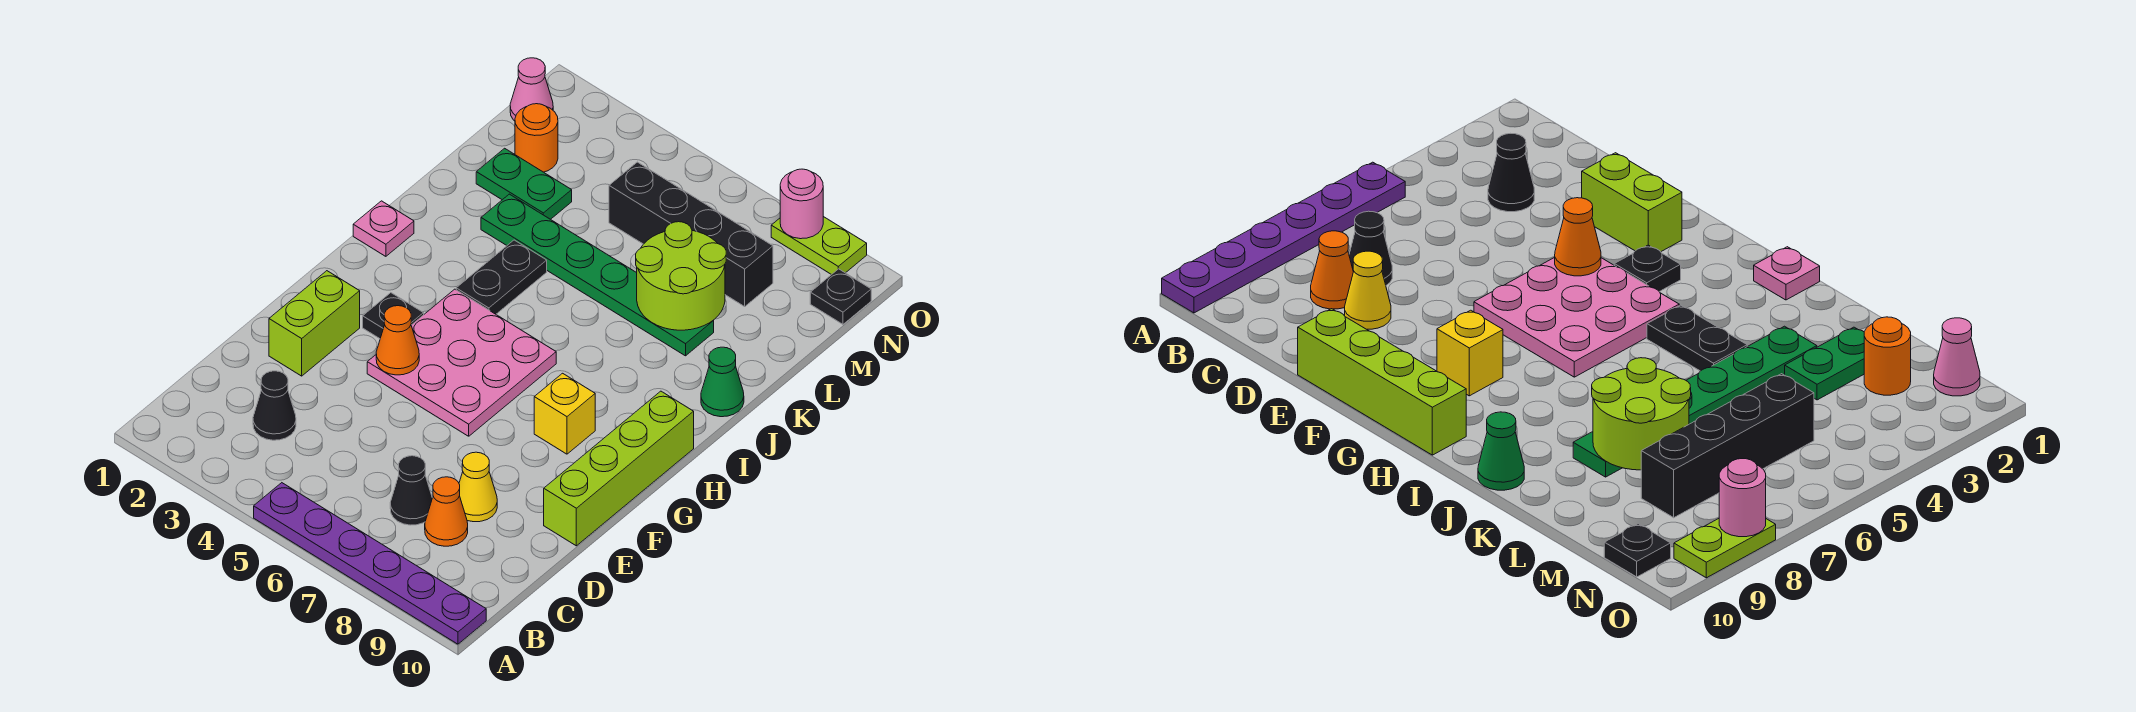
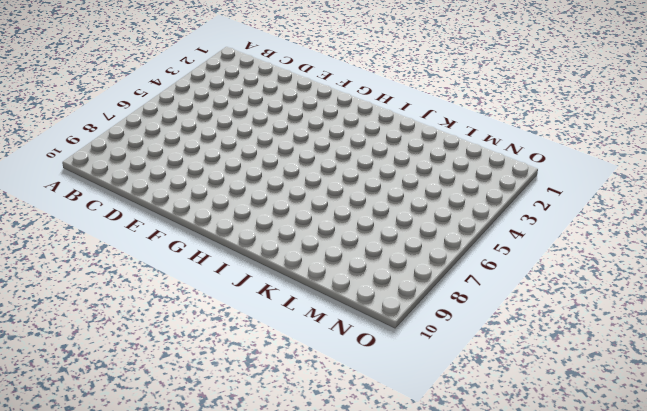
none -> purple 1x6 plate [254,483,486,644]
none -> black 1x1 cone [253,371,296,440]
none -> black 1x1 cone [390,456,432,525]

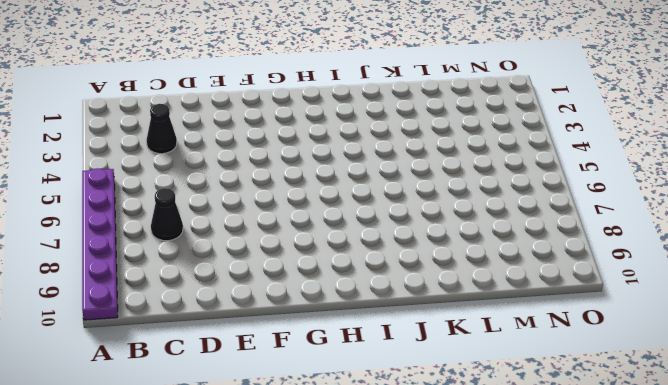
none -> orange 1x1 cone [425,477,468,546]
none -> yellow 1x1 cone [459,452,497,522]
none -> lime 1x2 brick [269,271,360,376]

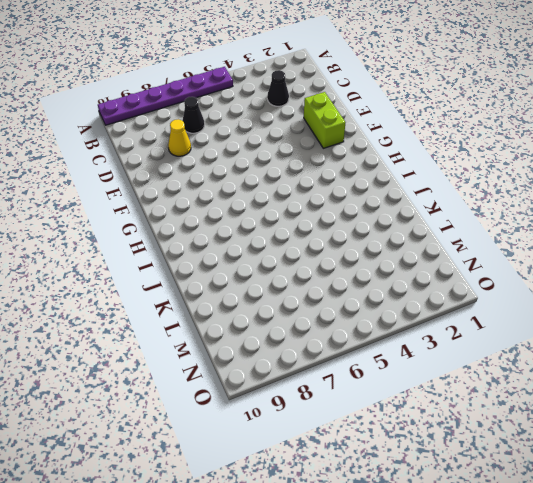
none -> orange 1x1 cone [425,477,468,546]
none -> lime 1x4 brick [544,391,694,546]
none -> pink 3x3 plate [367,289,556,436]

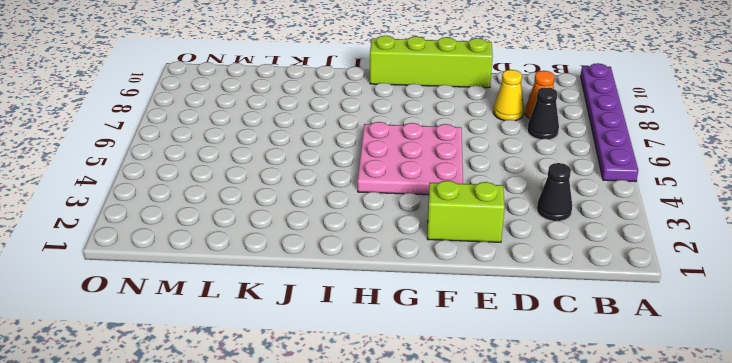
none -> black 1x1 plate [363,293,424,339]
none -> yellow 1x1 brick [534,373,595,454]
none -> pink 1x1 plate [353,201,414,256]

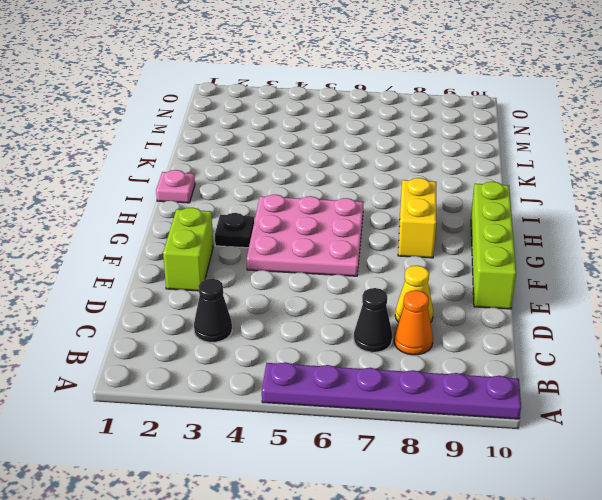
yellow 1x2 brick [398,178,436,258] -> yellow 1x1 brick [534,373,595,454]
none -> black 1x2 plate [456,240,547,314]
none -> green 1x1 cone [701,347,744,417]
none -> green 1x6 plate [481,194,714,356]

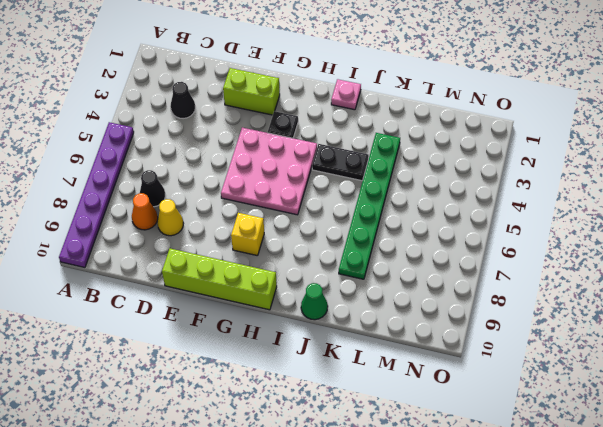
none -> green 1x2 plate [476,148,572,219]
none -> orange 1x1 round brick [515,104,558,172]
none -> black 1x4 brick [609,162,773,306]

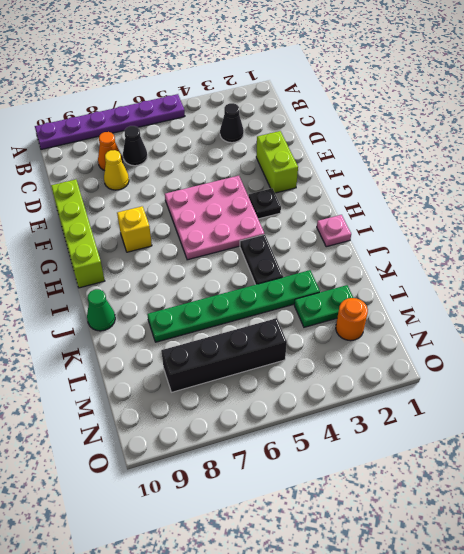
none -> pink 1x1 cone [510,58,553,121]
none -> black 1x1 plate [810,269,871,324]
none -> lime 1x2 plate [771,217,867,275]

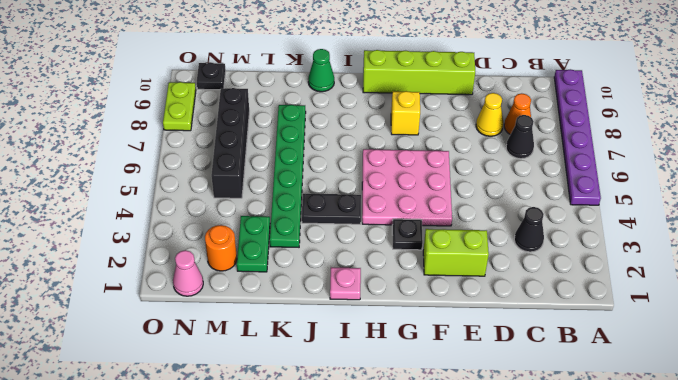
none -> orange 1x1 cone [376,306,419,375]
none -> lime 2x2 round brick [636,222,726,330]
none -> pink 1x1 round brick [780,169,823,239]

